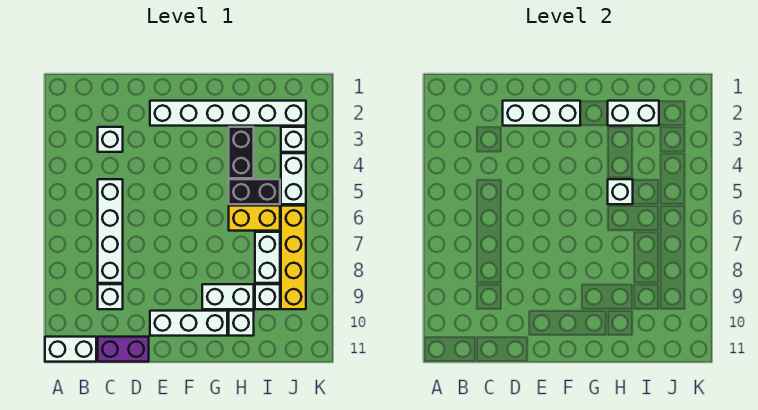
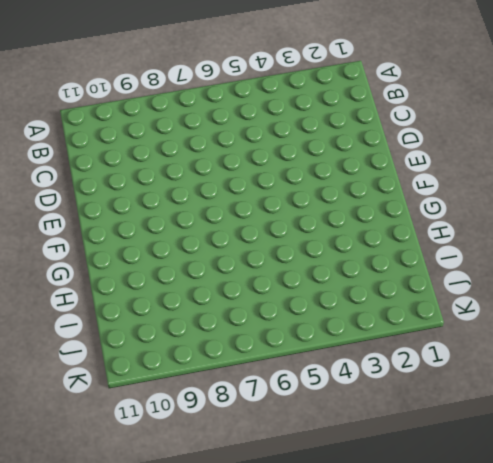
none -> white 1x2 brick [45,337,96,362]
none -> white 1x1 brick [98,127,123,152]
none -> white 1x4 brick [98,179,123,283]

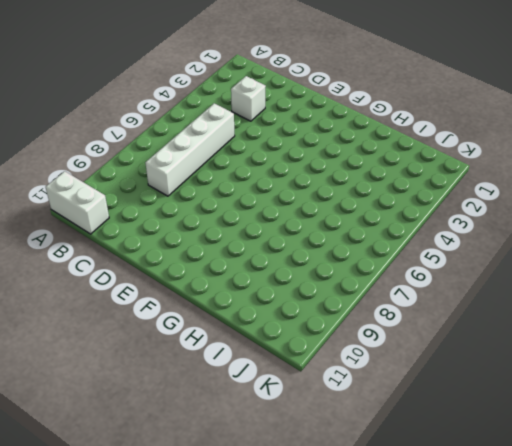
none -> white 1x1 brick [98,284,123,309]
none -> purple 1x2 brick [98,337,149,362]
none -> white 1x6 brick [150,101,306,126]

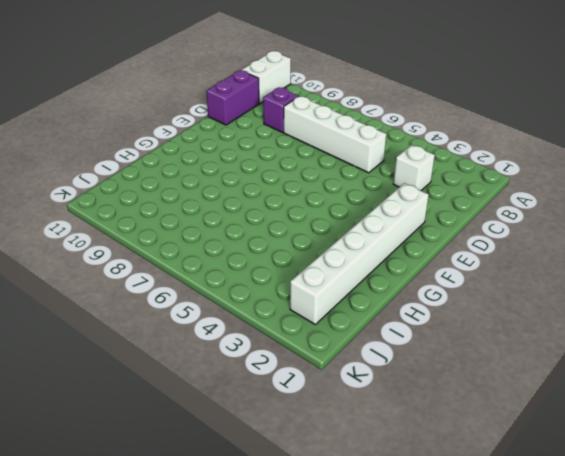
purple 1x1 brick [263,87,299,132] -> white 1x1 brick [98,284,123,309]
none -> white 1x3 brick [150,311,227,336]
none -> white 1x2 brick [202,284,254,309]
none -> black 1x2 brick [229,127,254,178]

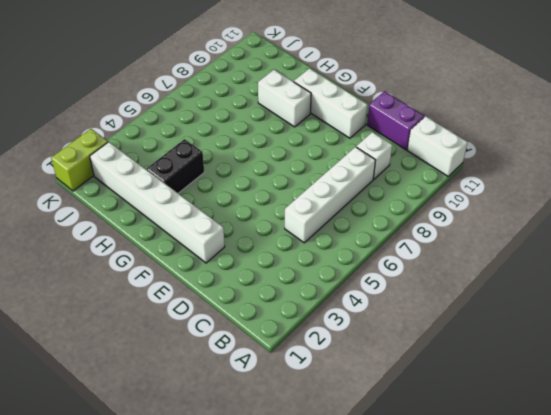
lime 1x2 brick [51,129,108,191] -> none
none -> white 1x1 brick [98,127,123,152]
none -> black 1x2 brick [229,179,280,204]
none -> yellow 1x2 brick [229,206,280,231]

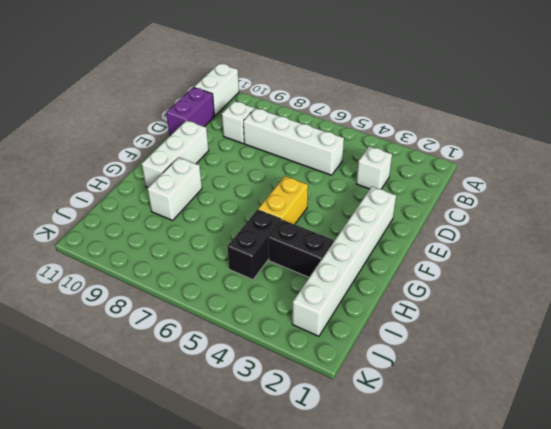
yellow 1x2 brick [258,176,308,224] -> yellow 1x2 brick moved to [229,206,280,231]
none -> white 1x1 brick [229,311,254,336]
none -> white 1x2 brick [255,232,280,283]
none -> white 1x1 brick [255,284,280,309]

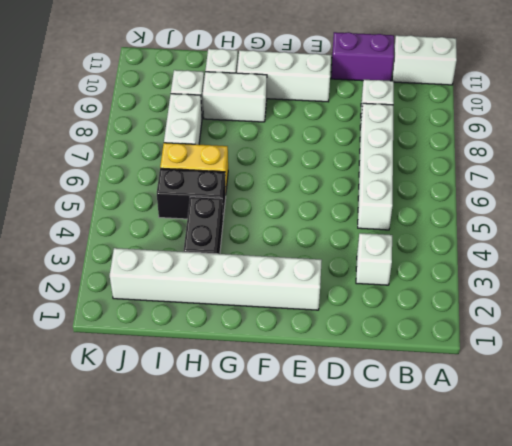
none -> white 1x1 brick [281,127,306,152]
none -> white 1x2 brick [281,153,306,204]
none -> yellow 1x4 brick [281,206,306,309]

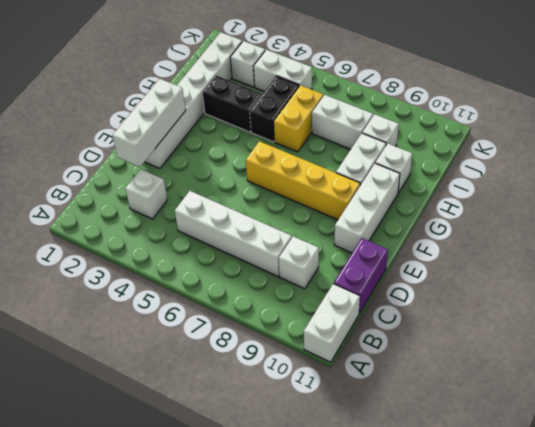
yellow 1x4 brick [246,141,360,220] -> yellow 1x4 brick moved to [281,206,306,309]
none -> white 1x2 brick [608,101,659,126]
none -> white 1x1 brick [608,179,633,204]

